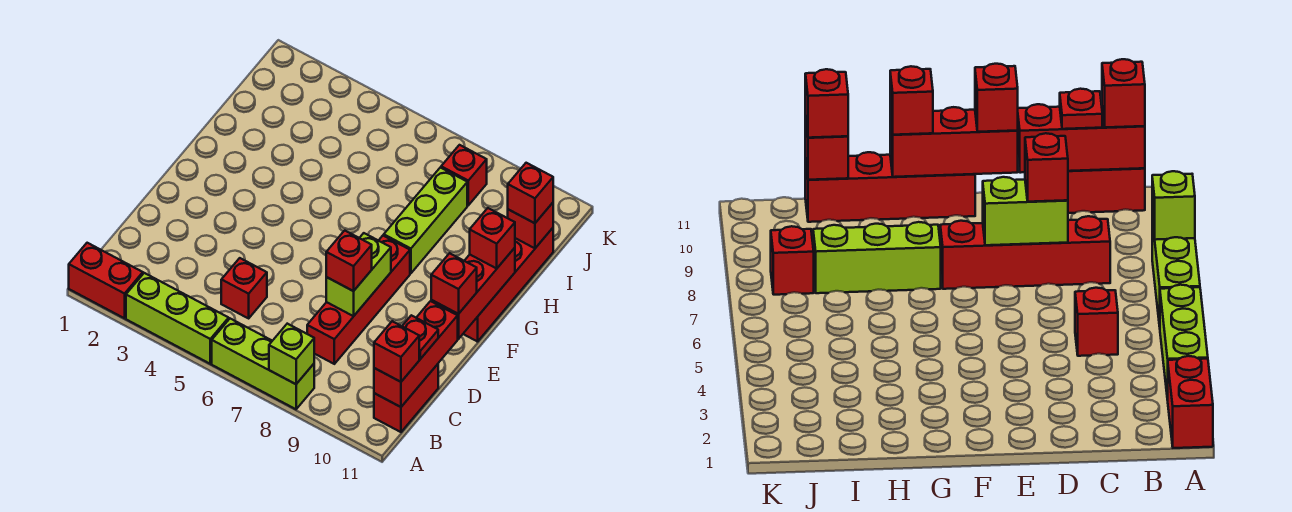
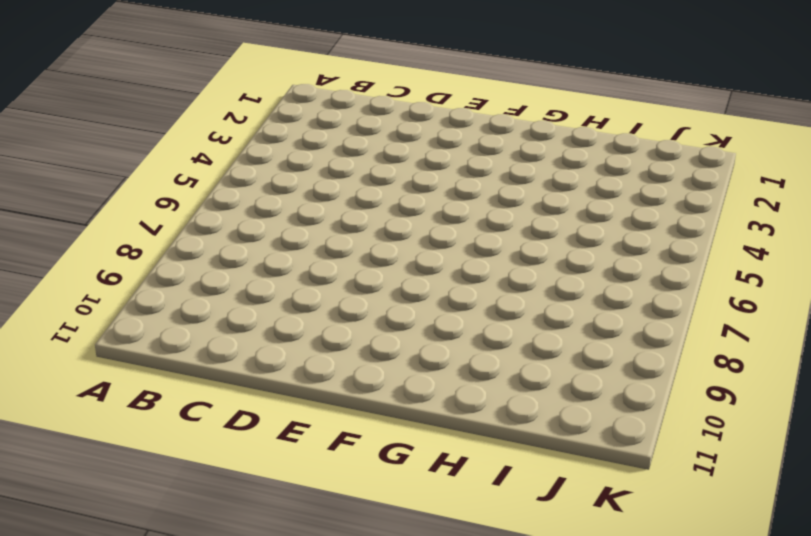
none -> red 1x2 brick [69,243,143,318]
none -> lime 1x3 brick [126,273,229,364]
none -> lime 1x3 brick [212,319,314,409]

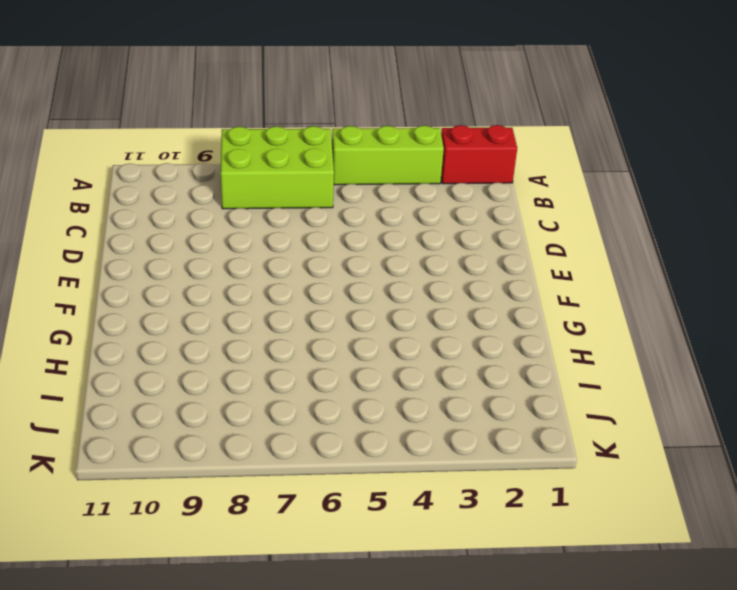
lime 2x3 brick [221,126,334,209] -> lime 1x3 brick [212,319,314,409]
none -> red 1x2 brick [374,364,438,432]
none -> red 1x1 brick [221,258,267,318]
none -> red 1x4 brick [307,236,410,364]

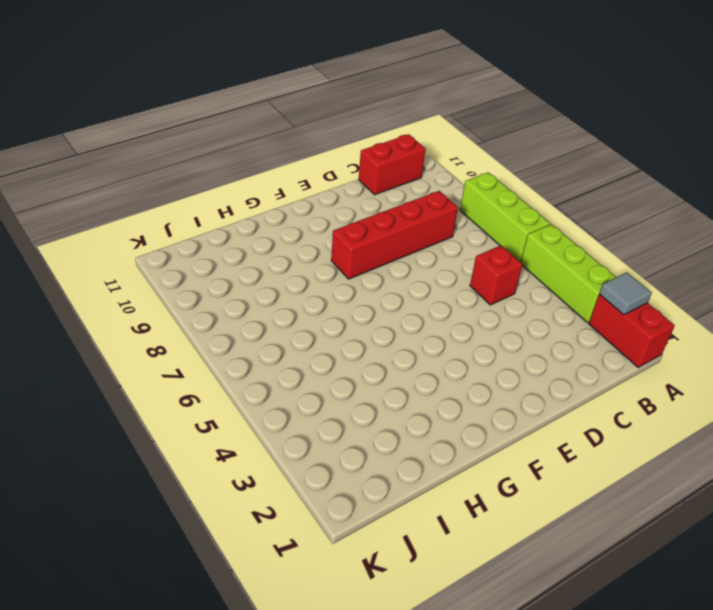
grey 1x1 tile [599,272,652,315] -> none
none -> red 1x4 brick [463,228,553,342]
none -> lime 1x3 brick [384,167,467,273]
none -> red 1x1 brick [441,145,487,205]

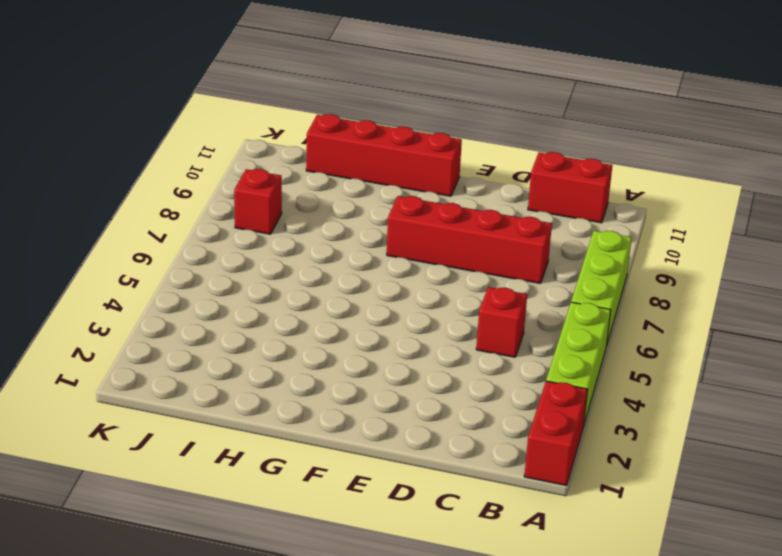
none -> lime 1x3 brick [384,167,467,273]
none -> lime 1x1 brick [269,324,314,384]
none -> red 1x3 brick [374,301,458,407]

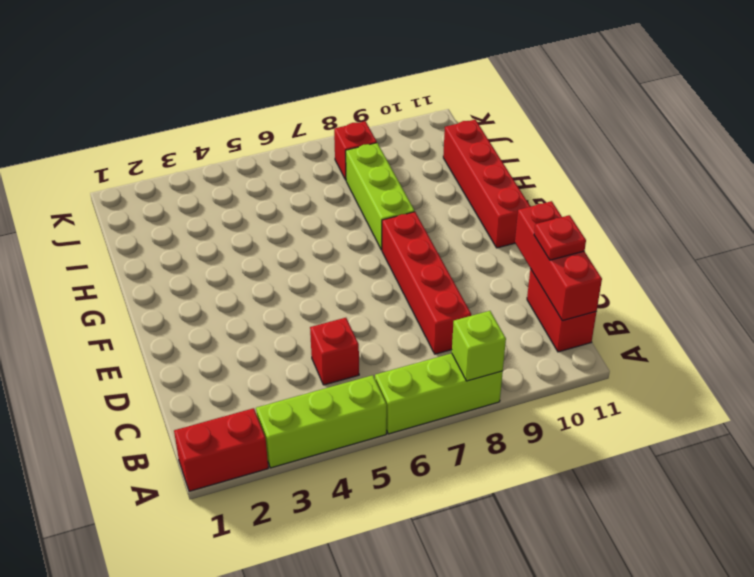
none -> lime 1x2 brick [326,233,391,316]
none -> red 1x3 brick [431,248,515,339]
none -> red 1x1 brick [508,203,553,248]

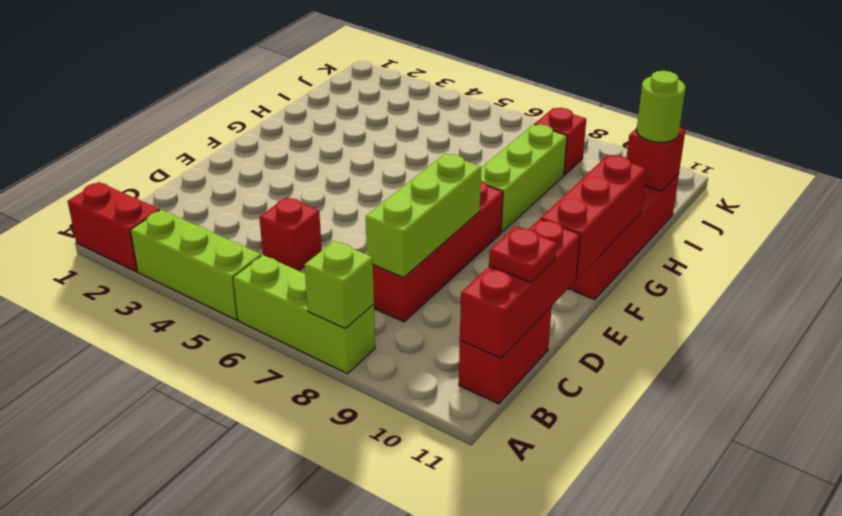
lime 1x3 brick [366,154,481,278] -> lime 1x2 brick [326,233,391,316]
lime 1x1 round brick [637,71,685,143] -> red 1x1 brick [508,163,553,223]
none -> red 1x1 brick [374,321,419,382]
none -> red 1x1 brick [326,230,372,291]
none -> red 1x1 brick [431,253,477,314]

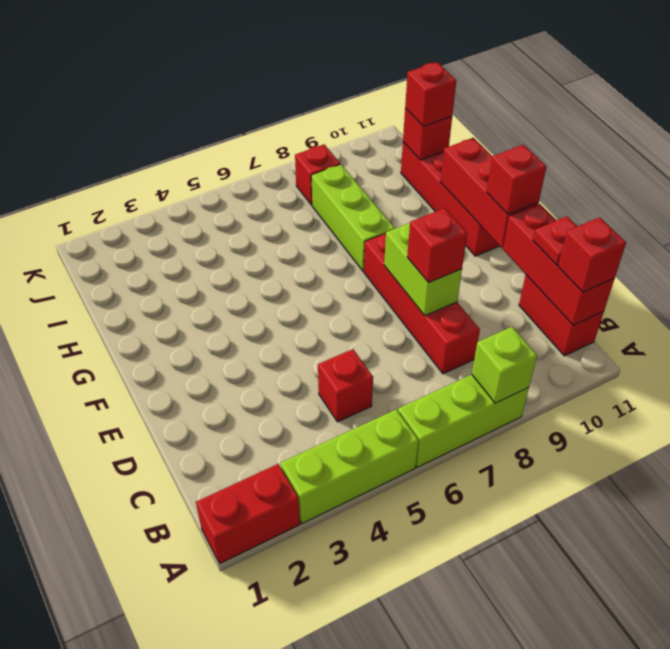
none -> red 1x1 brick [470,208,515,268]

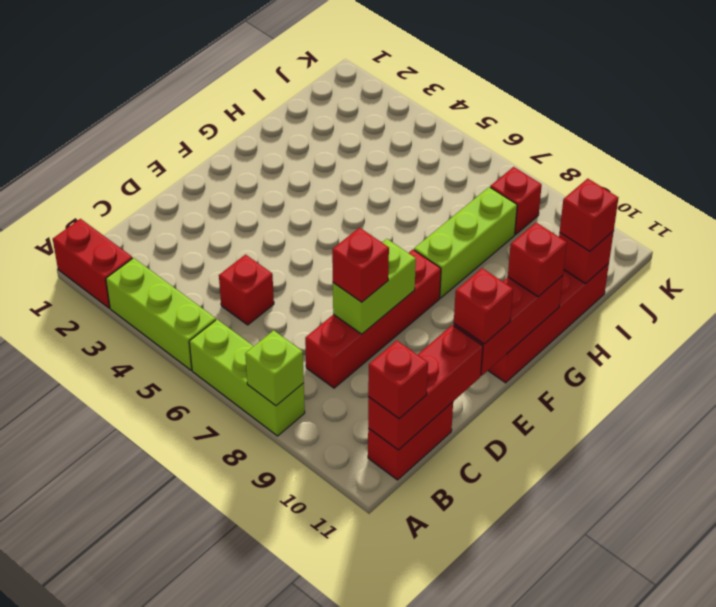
none -> red 1x1 plate [402,315,438,359]

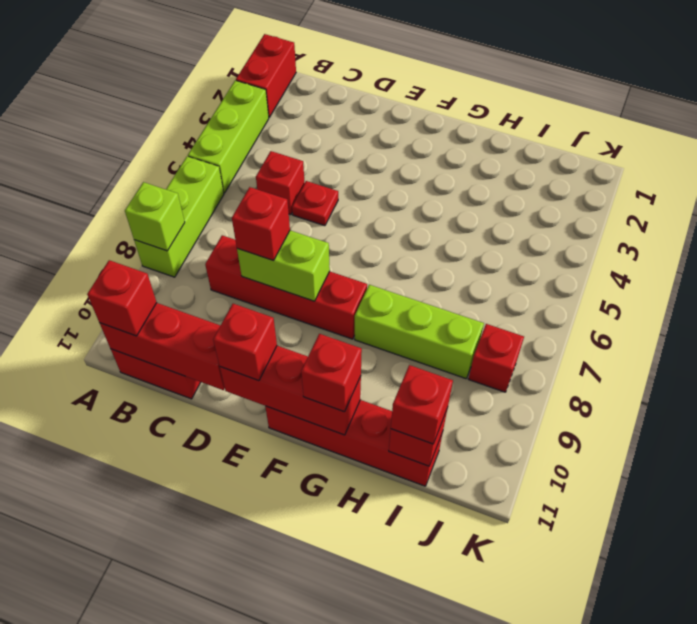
red 1x1 plate [292,181,338,226] -> red 1x1 plate moved to [402,315,438,359]

